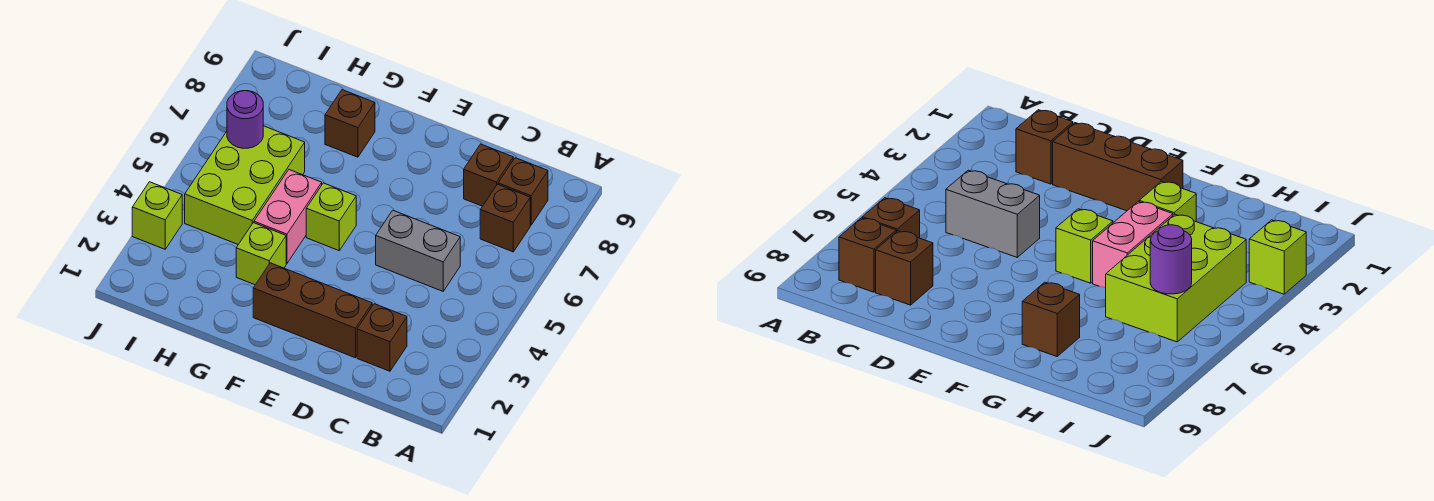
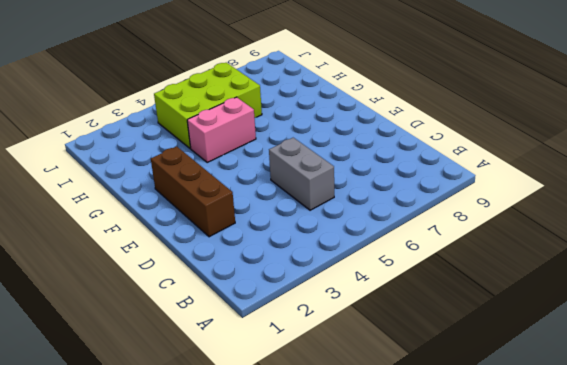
none -> brown 1x1 brick [480,184,530,252]
none -> brown 1x1 brick [498,158,548,225]
none -> brown 1x1 brick [357,304,407,371]

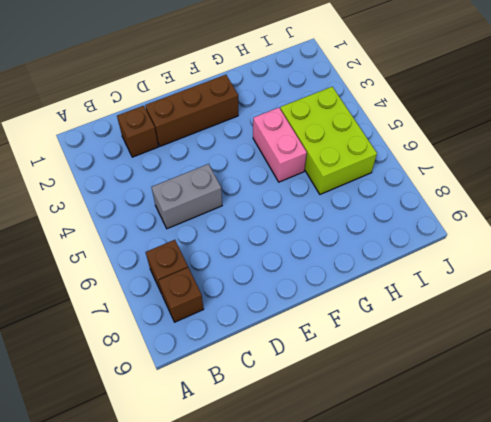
none -> brown 1x1 brick [464,144,513,206]
none -> lime 1x1 brick [306,183,356,250]
none -> lime 1x1 brick [236,223,286,285]

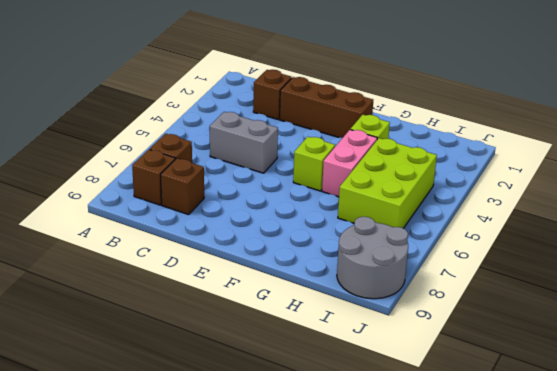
grey 2x2 round brick [337,217,408,299] -> none
none -> brown 1x1 brick [325,90,375,157]
none -> lime 1x1 brick [132,182,182,249]
none -> purple 1x1 round brick [227,91,263,148]

